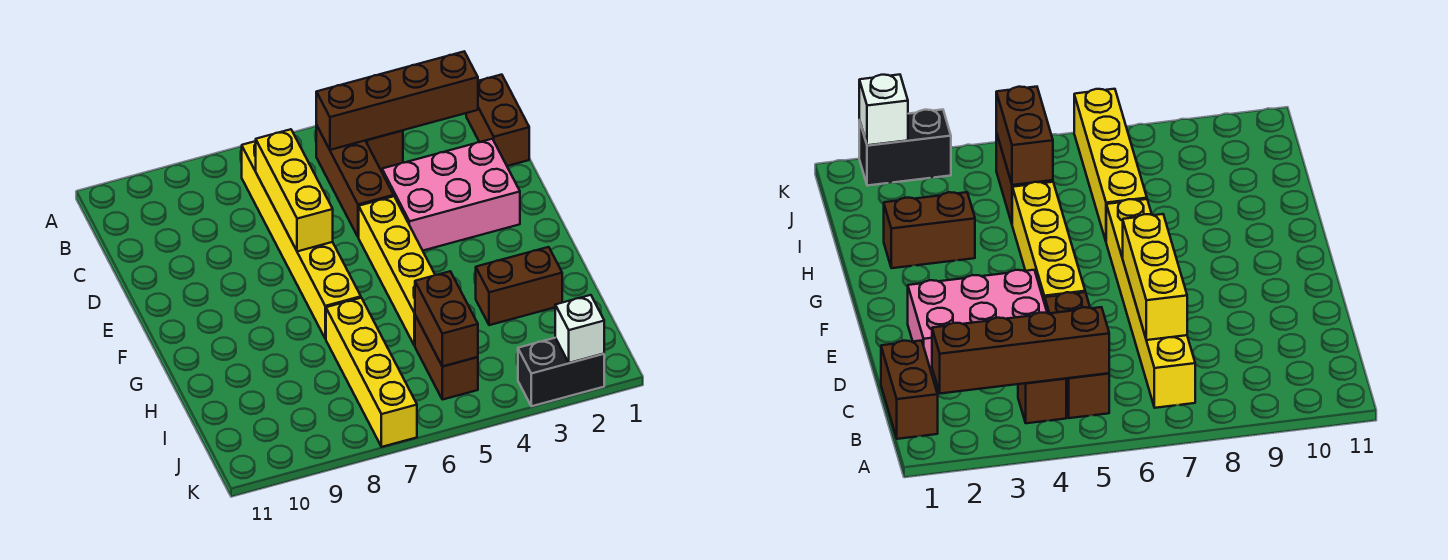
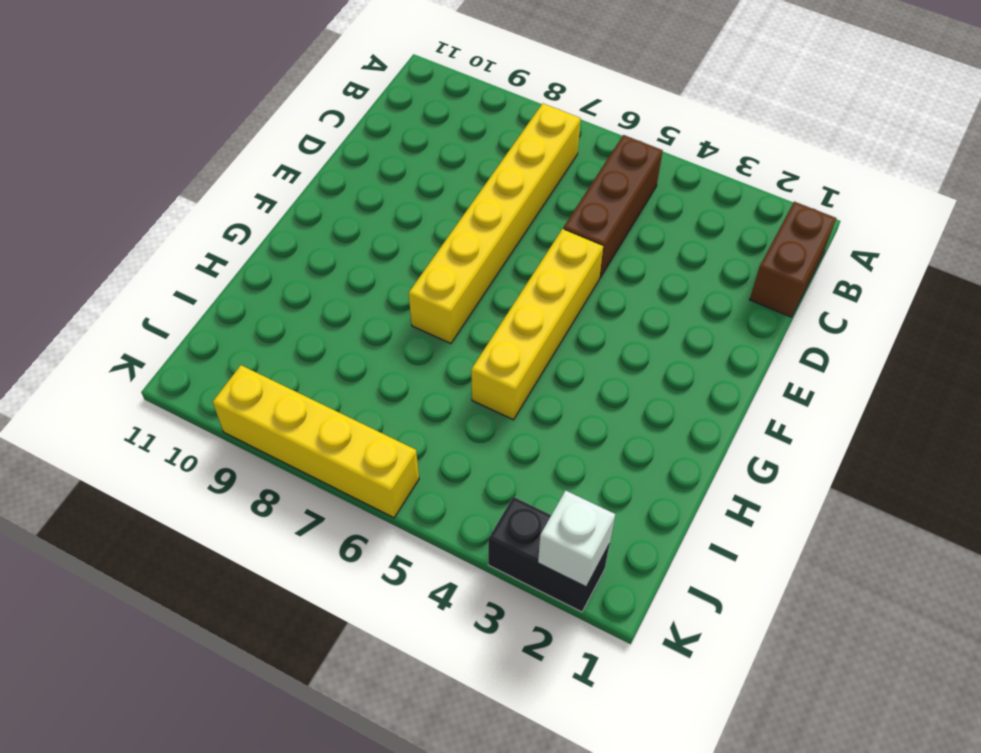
yellow 1x4 brick [213,365,419,518] -> yellow 1x4 brick turned to [326,298,417,447]
none -> brown 1x1 brick [366,130,403,169]
none -> pink 2x3 brick [382,139,520,251]
none -> brown 1x2 brick [476,247,562,325]

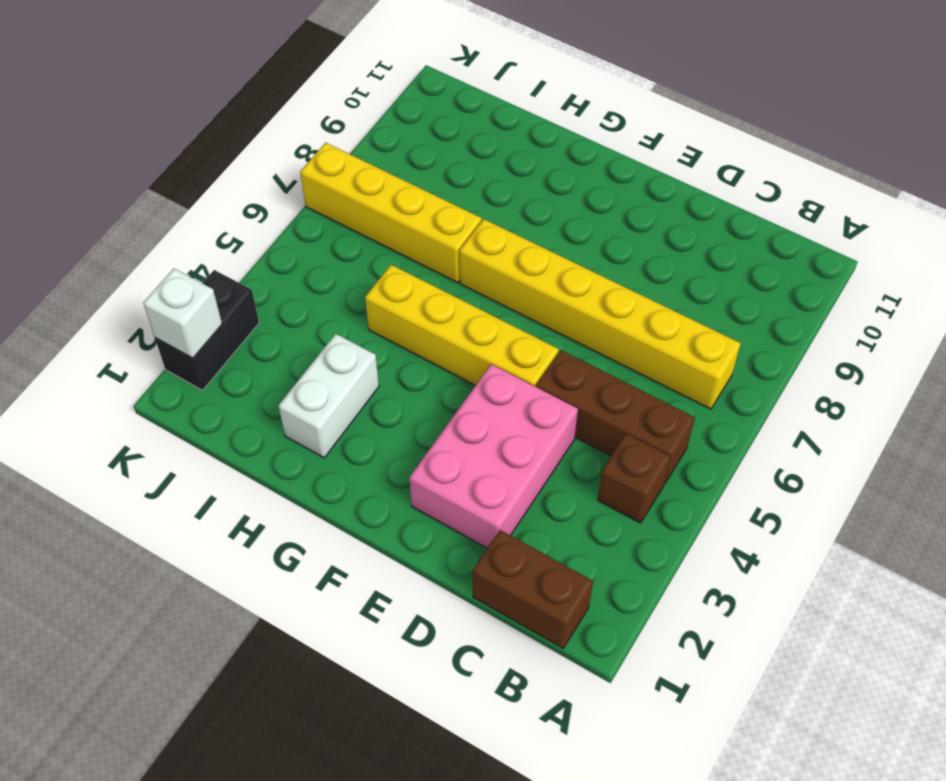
white 1x2 brick [279,334,379,458] -> brown 1x2 brick [476,247,562,325]
none -> brown 1x2 brick [415,315,478,400]
none -> brown 1x4 brick [316,52,478,150]
none -> yellow 1x3 brick [256,129,333,251]

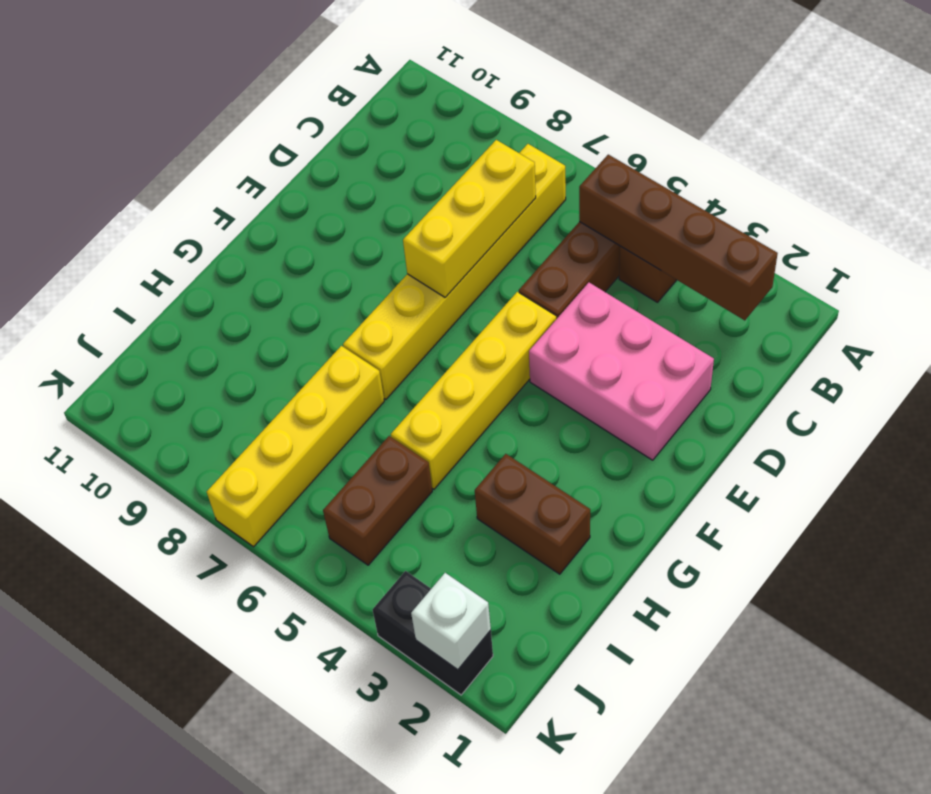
none -> brown 1x2 brick [466,75,529,166]
none -> brown 1x2 brick [415,271,478,366]

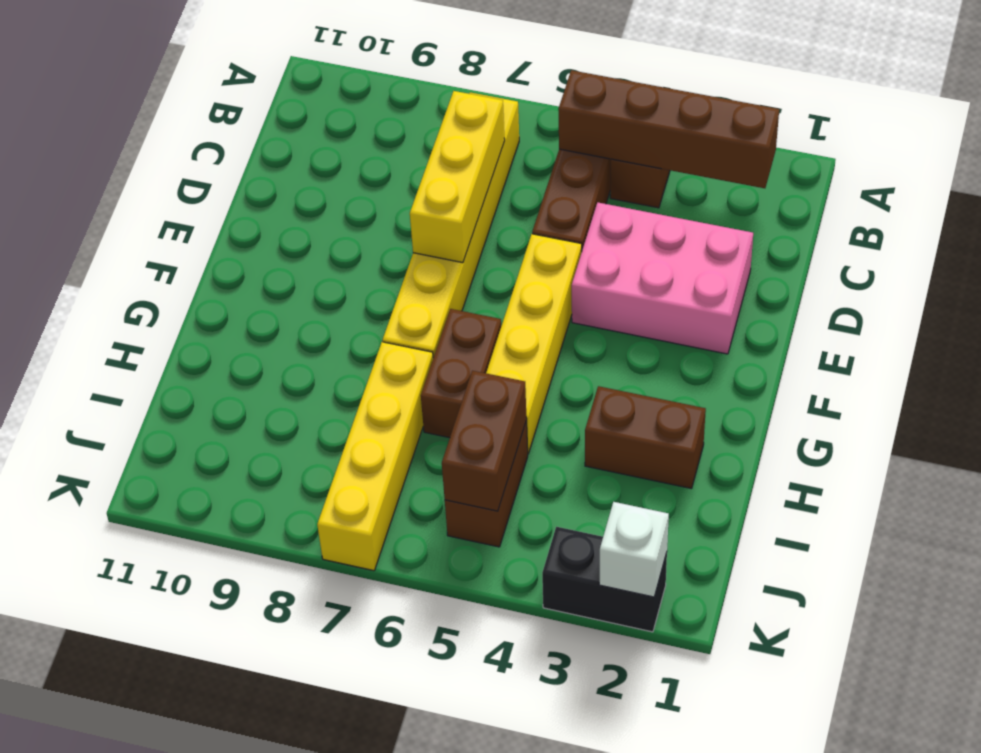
brown 1x2 brick [421,309,501,438] -> brown 1x2 brick moved to [466,75,529,166]

